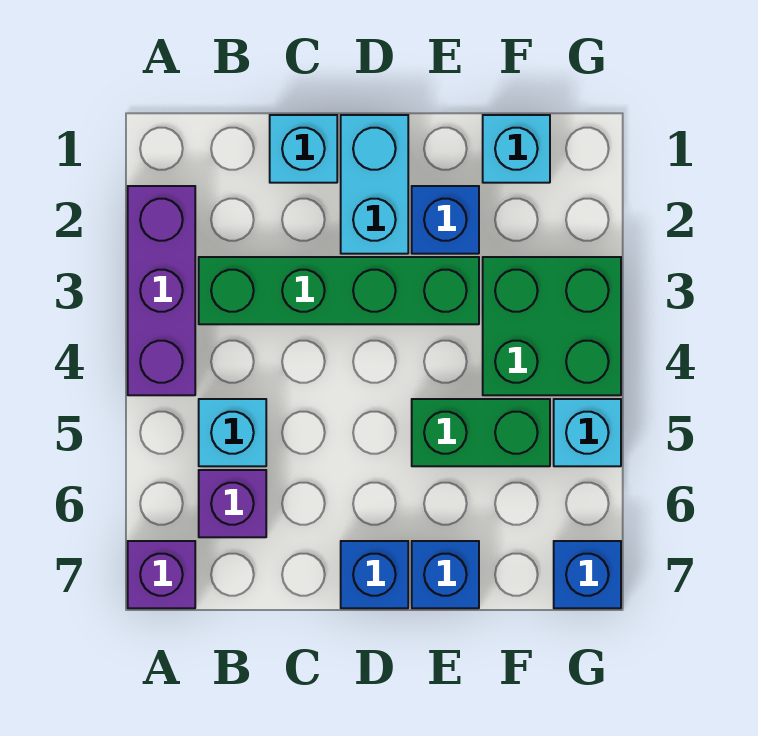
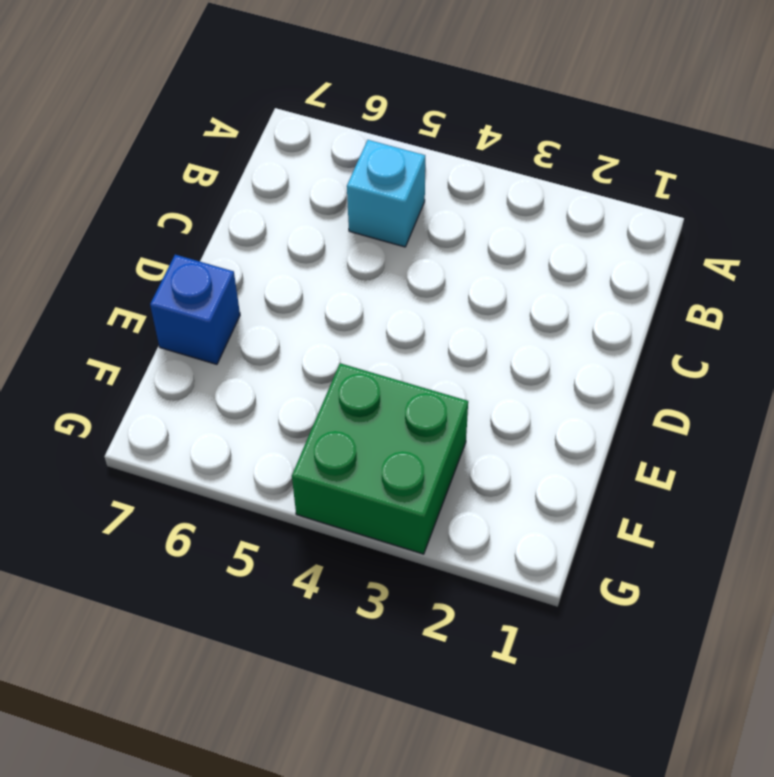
none -> purple 1x3 brick [128,186,195,395]
none -> purple 1x1 brick [128,541,195,608]
none -> green 1x4 brick [199,257,479,324]

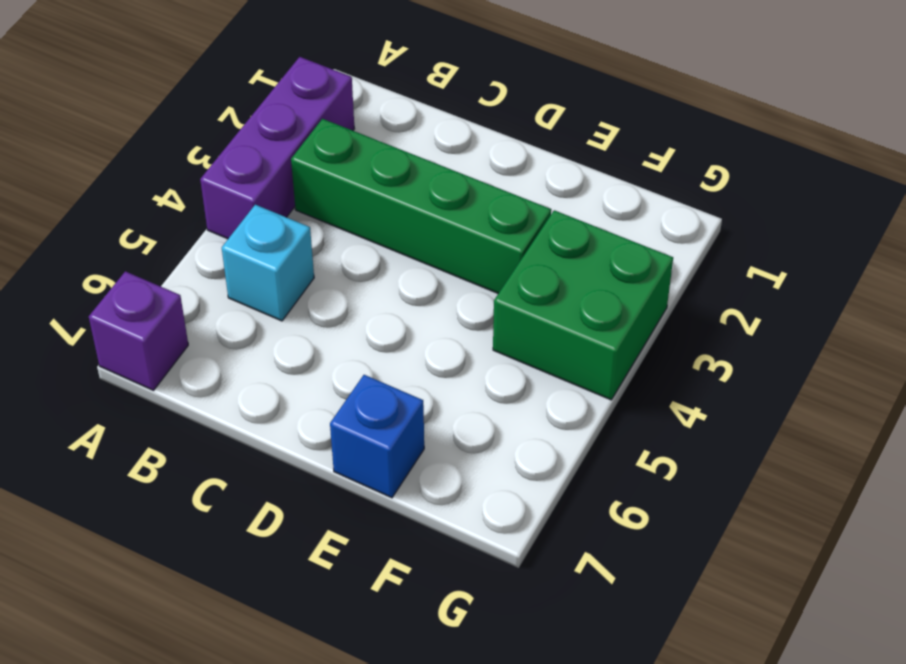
none -> purple 1x1 brick [199,470,266,537]
none -> cyan 1x1 brick [270,115,337,183]
none -> cyan 1x2 brick [341,115,408,254]

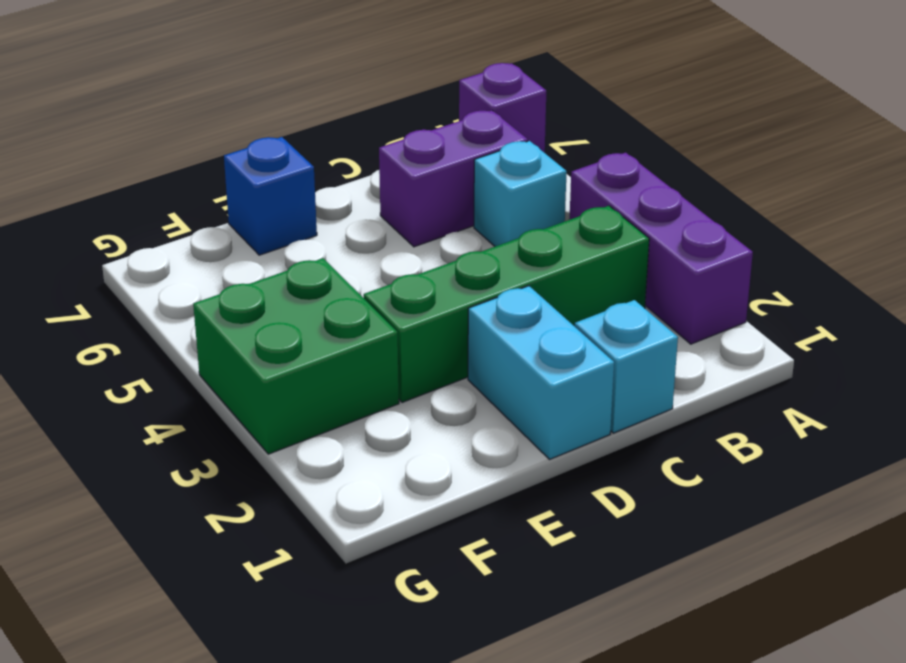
purple 1x2 brick [379,110,528,247] -> purple 1x1 brick [199,470,266,537]
none -> blue 1x1 brick [341,541,408,608]
none -> blue 1x1 brick [412,186,479,254]
none -> green 1x2 brick [412,399,550,466]

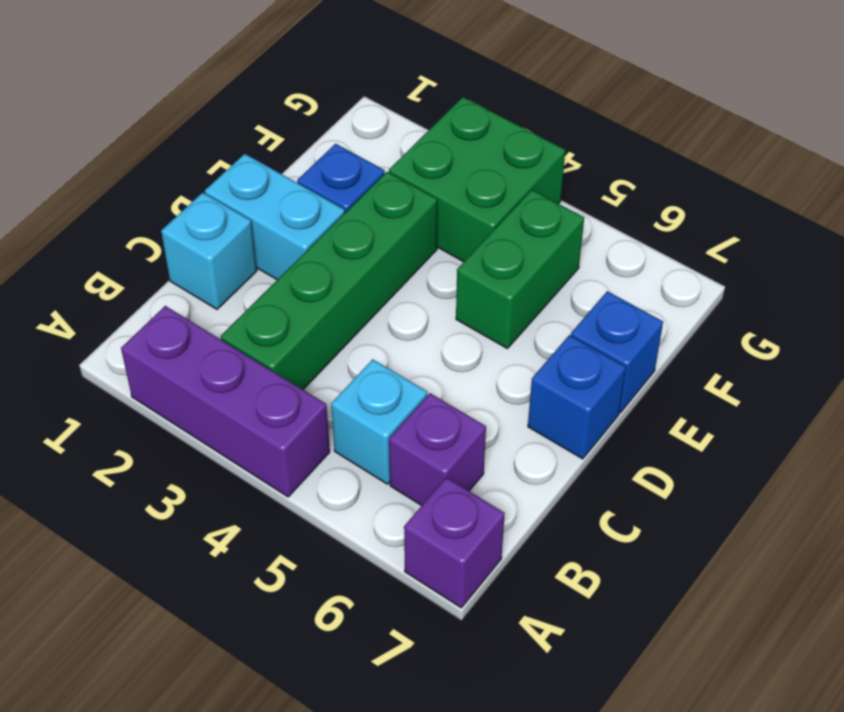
none -> cyan 1x1 brick [483,115,550,183]
none -> cyan 1x1 brick [554,399,621,466]
none -> blue 1x1 brick [554,541,621,608]

